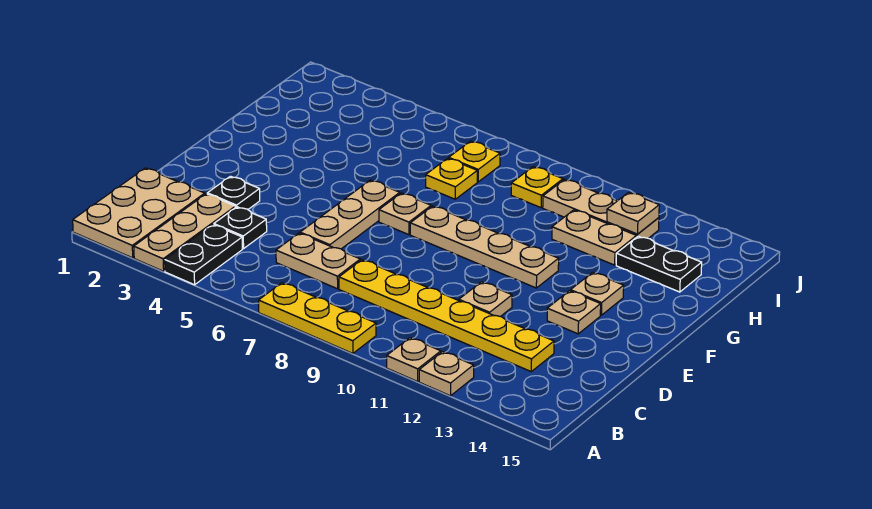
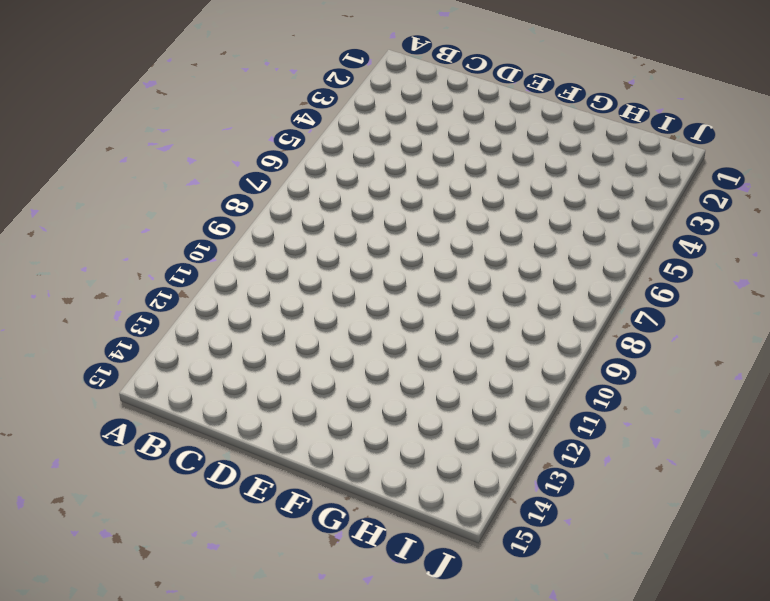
none -> tan 2x3 plate [73,168,205,258]
none -> tan 1x3 plate [134,194,235,271]
none -> black 1x2 plate [165,225,242,285]

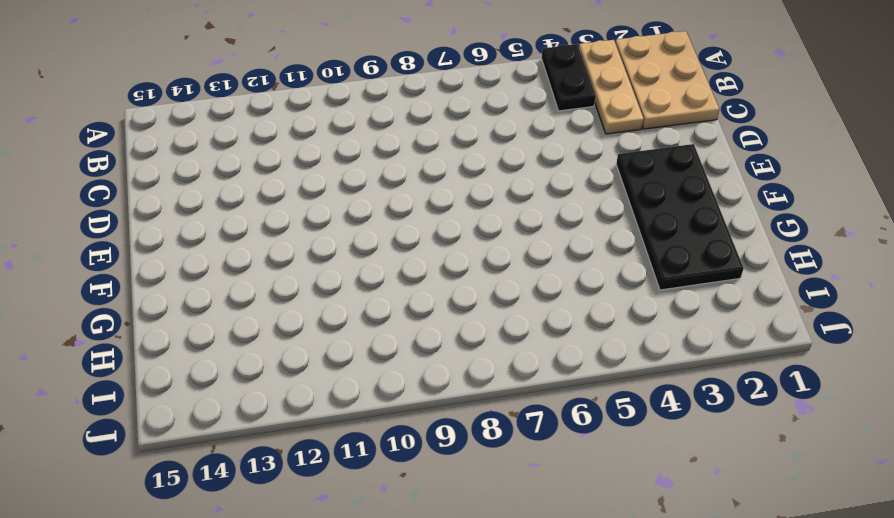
black 2x4 plate [616,144,744,290] -> none
none -> yellow 1x3 plate [259,283,376,353]
none -> tan 1x1 plate [387,338,441,381]
none -> tan 1x1 plate [419,352,474,396]

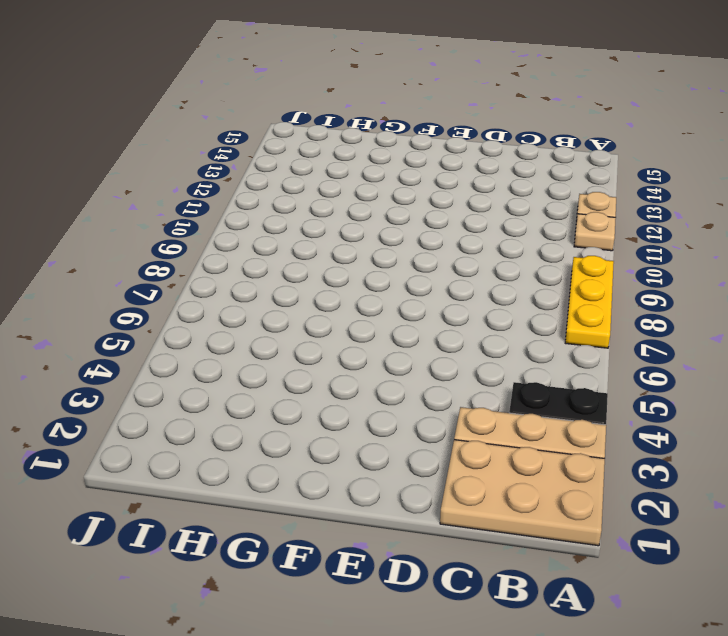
none -> black 1x1 plate [214,207,267,249]
none -> tan 1x2 plate [276,233,360,289]
none -> yellow 1x6 plate [339,260,554,371]

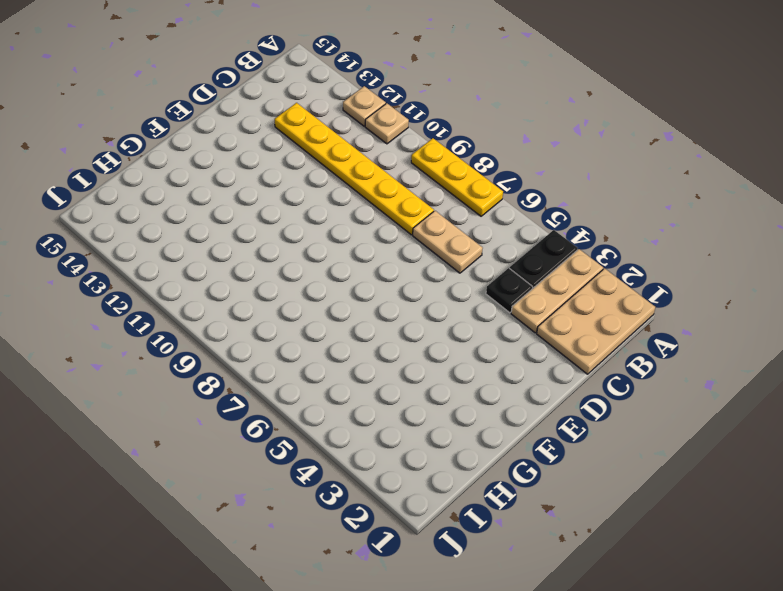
none -> black 1x1 plate [207,176,260,209]
none -> tan 1x3 plate [300,180,400,249]
none -> tan 1x1 plate [459,282,512,317]

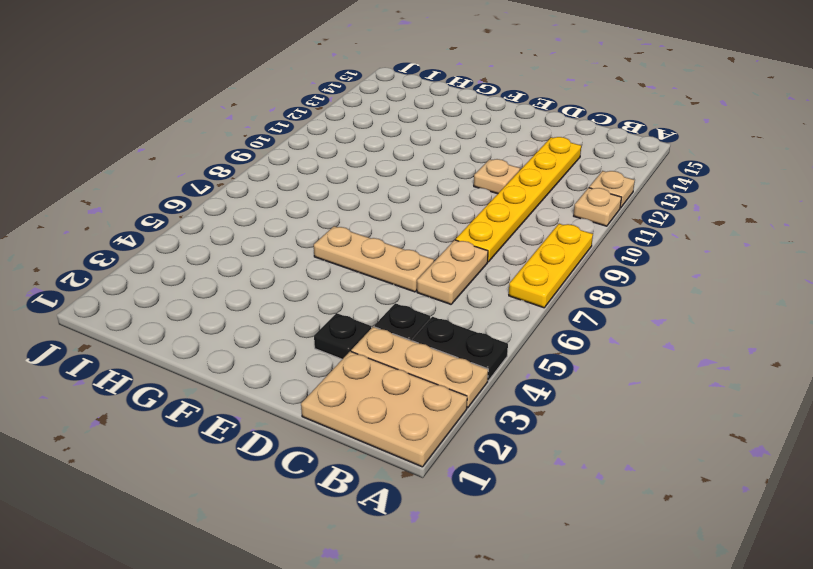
none -> tan 1x1 plate [547,291,601,334]
none -> tan 1x1 plate [379,193,431,235]
none -> tan 1x4 plate [410,206,559,288]

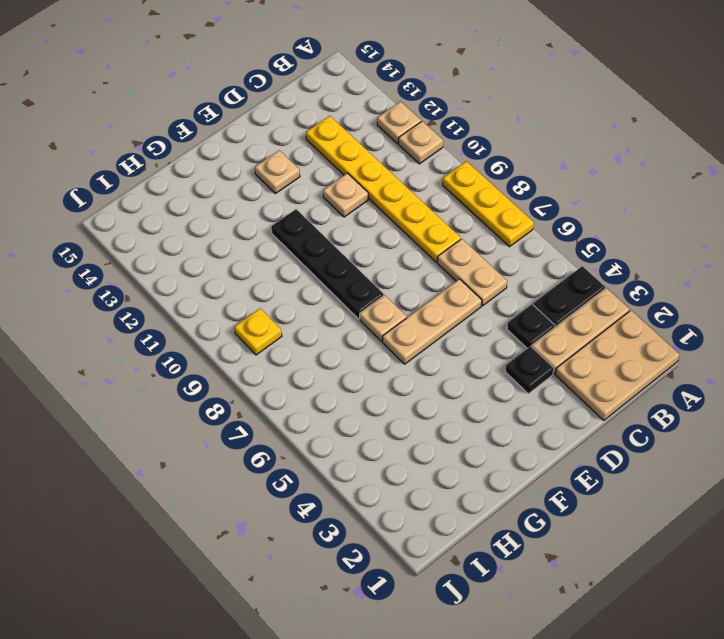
black 1x4 plate [271,209,384,319] -> tan 1x4 plate [410,206,559,288]
none -> tan 1x1 plate [571,272,624,315]
none -> yellow 1x1 plate [426,158,477,199]
none -> tan 1x2 plate [552,210,636,265]

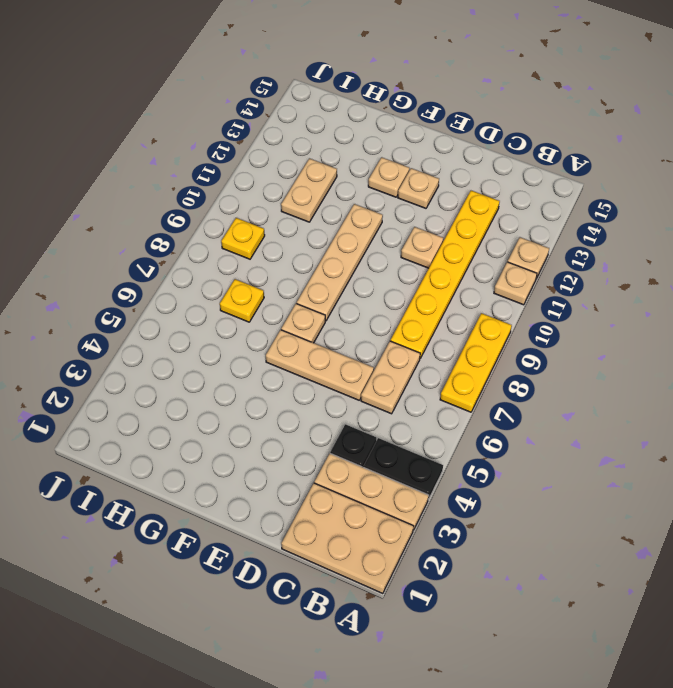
none -> black 1x1 plate [207,176,260,209]
none -> black 1x2 plate [616,236,702,292]
none -> yellow 1x1 plate [449,141,500,182]

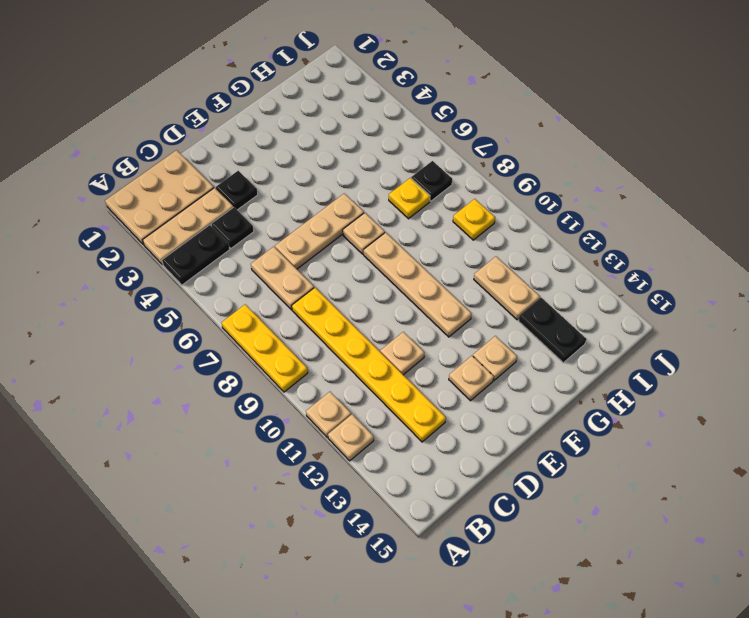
black 1x1 plate [411,161,452,201] -> yellow 1x1 plate [449,141,500,182]
none -> tan 1x3 plate [543,179,659,238]
none -> tan 1x1 plate [607,192,659,234]

